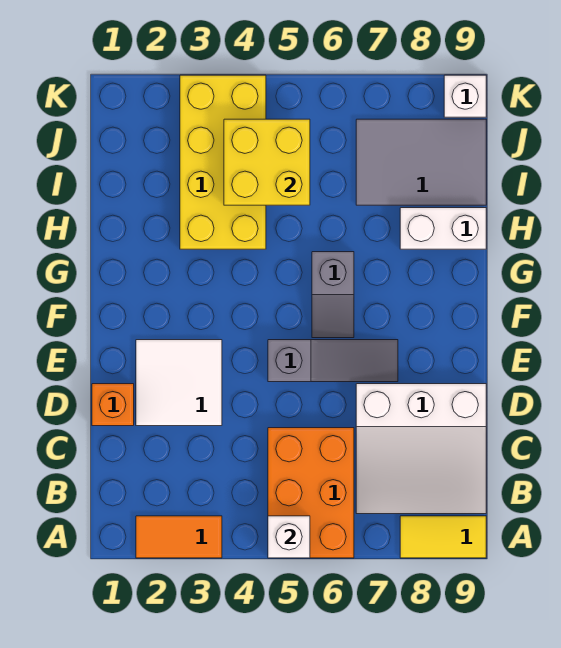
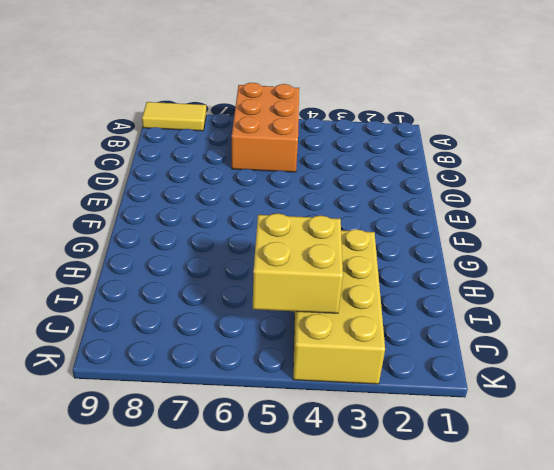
none -> orange 1x2 tile [136,516,222,558]
none -> white 3x3 slope [356,384,486,514]
none -> orange 1x1 brick [92,384,134,426]

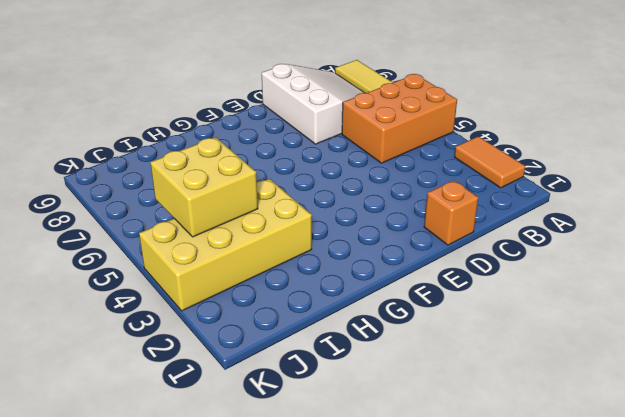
none -> white 2x2 tile [136,340,222,426]
none -> grey 1x3 slope [268,340,398,382]
none -> grey 1x2 slope [312,252,354,338]

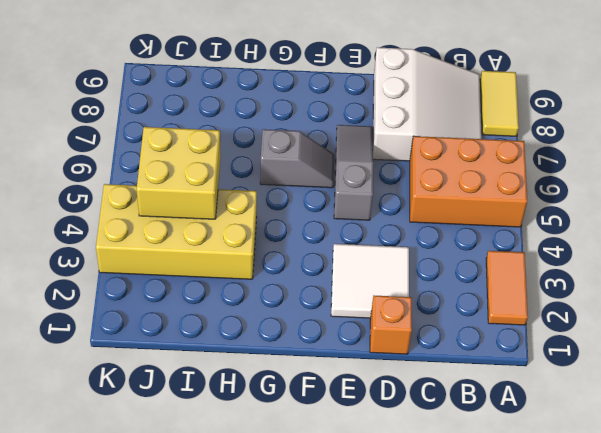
none -> white 1x2 brick [400,208,486,249]
none -> grey 2x3 tile [356,119,486,205]
none -> white 1x1 brick [444,75,486,117]

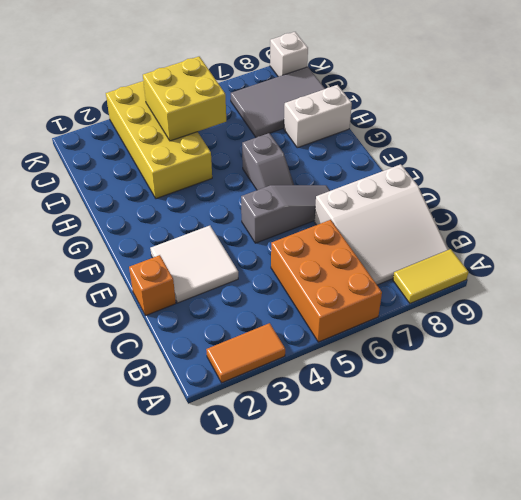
none -> white 1x1 brick [268,516,310,558]

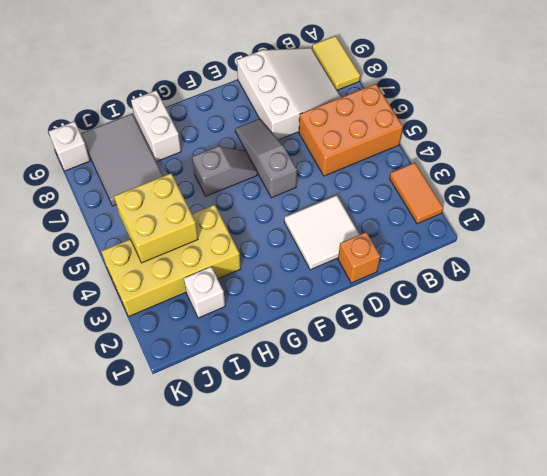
white 1x1 brick [184,267,225,318] -> white 1x1 brick moved to [268,516,310,558]

